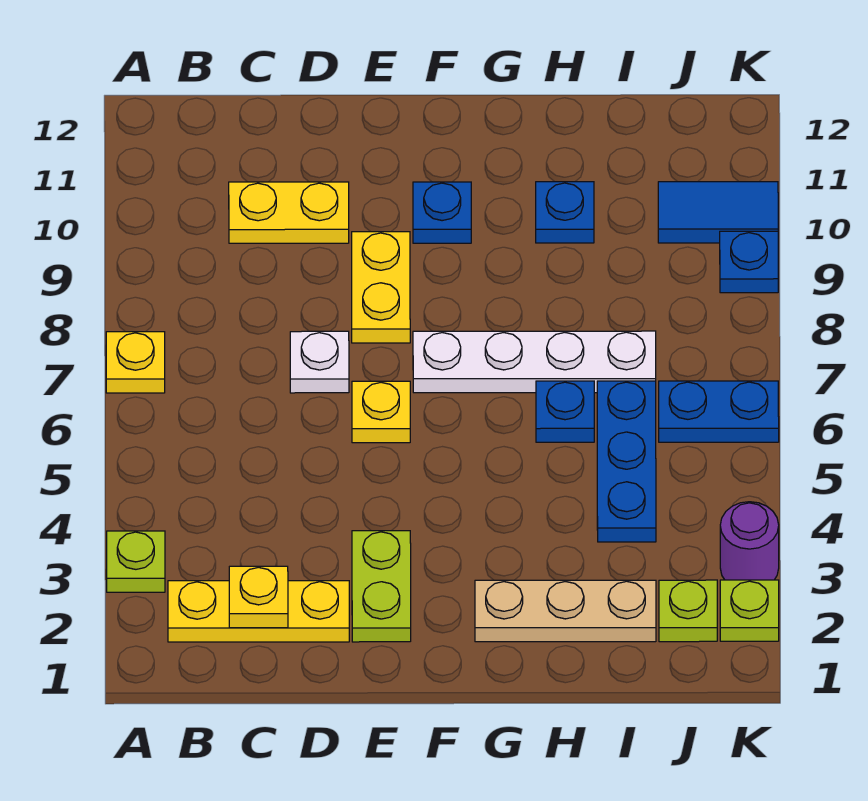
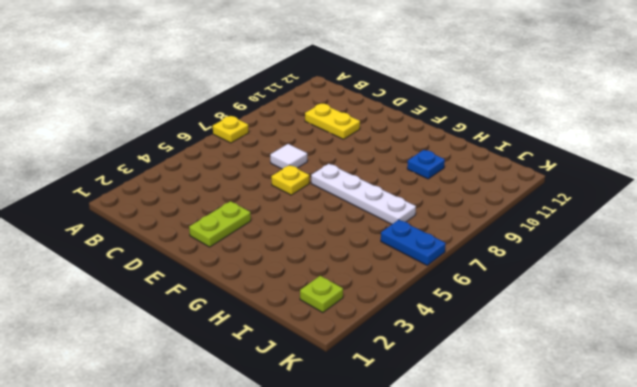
white 1x1 tile [270,144,307,169] -> white 1x1 plate [290,331,349,393]
none -> lime 1x1 plate [107,531,165,592]
none -> yellow 1x3 plate [168,581,349,642]
none -> yellow 1x2 plate [352,232,410,343]

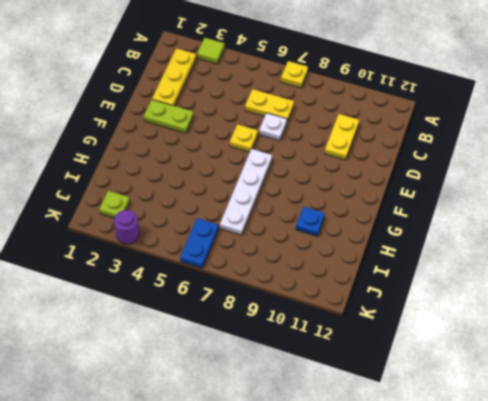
lime 1x1 tile [197,38,224,64] -> lime 1x1 plate [107,531,165,592]
yellow 1x2 plate [245,89,294,122] -> yellow 1x2 plate moved to [352,232,410,343]
none -> blue 1x1 plate [413,182,471,243]
none -> tan 1x3 plate [475,580,656,642]
none -> blue 1x1 plate [536,381,594,442]

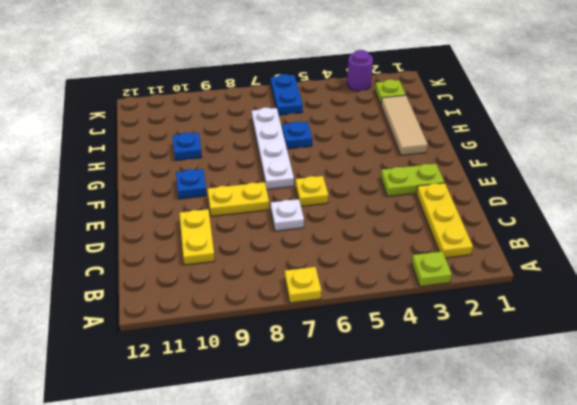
tan 1x3 tile [381,95,428,155] -> tan 1x3 plate [475,580,656,642]
none -> blue 1x3 plate [597,381,656,542]
none -> blue 1x2 tile [658,182,778,243]
none -> lime 1x1 plate [720,580,779,641]

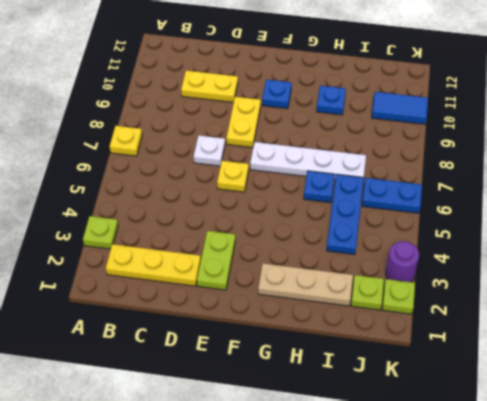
none -> blue 1x1 plate [720,231,778,293]
none -> yellow 1x1 plate [229,566,288,628]

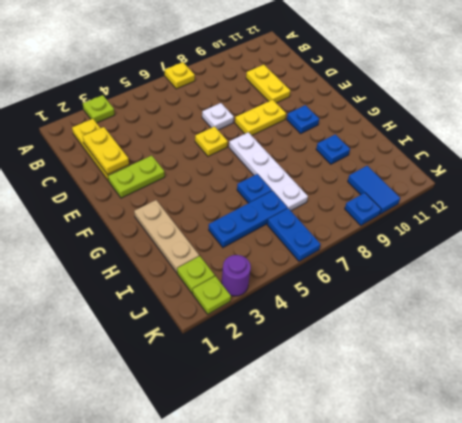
yellow 1x2 plate [83,127,129,175] -> yellow 1x1 plate [229,566,288,628]

